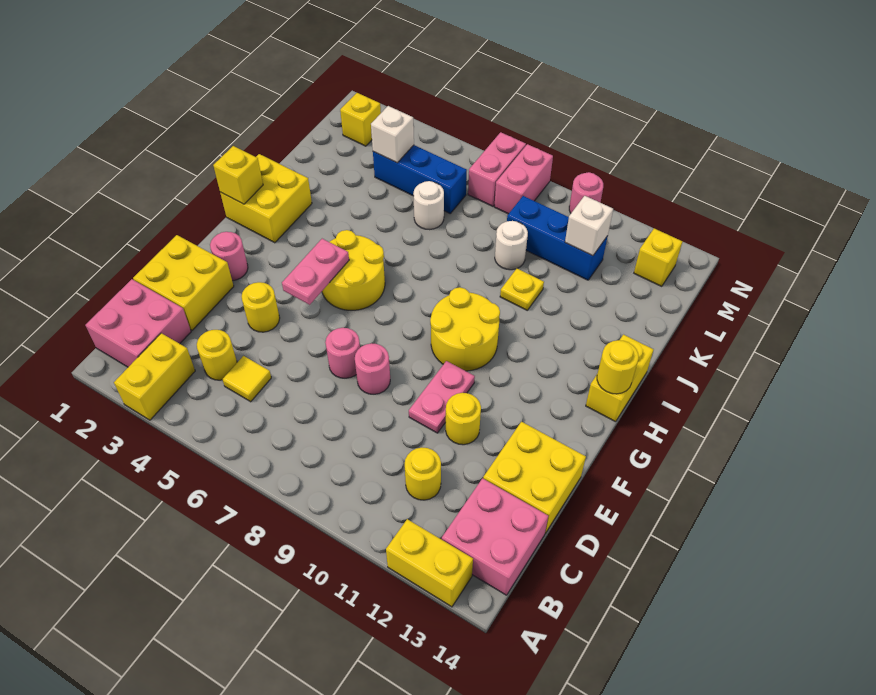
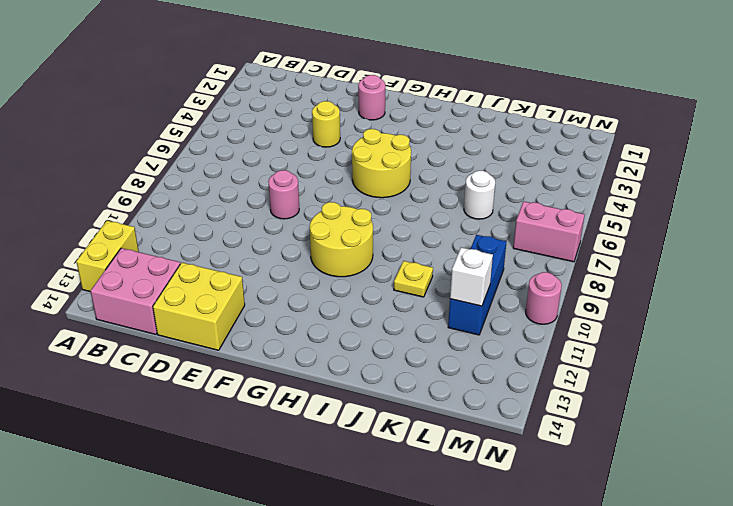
none -> yellow 1x2 brick [114,333,195,420]
none -> pink 2x2 brick [85,279,191,367]
none -> yellow 1x1 round brick [197,330,237,380]
none -> yellow 1x1 tile [223,356,271,402]

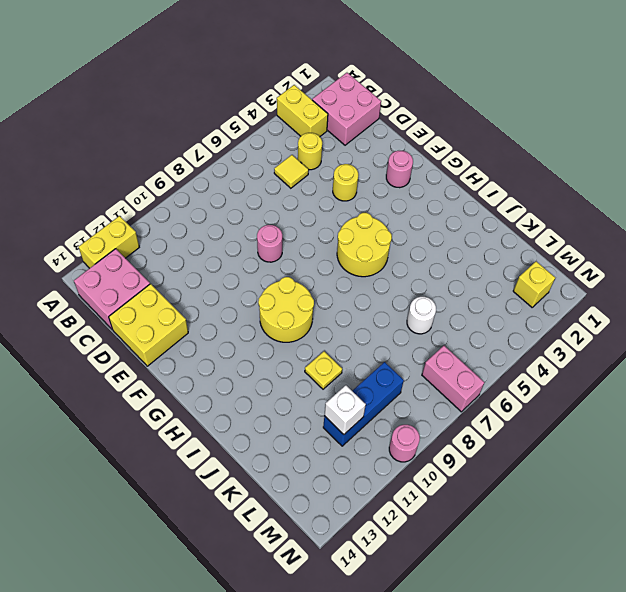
none -> yellow 1x1 round brick [405,448,441,500]
none -> yellow 2x2 brick [133,235,234,330]
none -> pink 1x1 round brick [325,328,360,378]
none -> pink 1x2 plate [409,361,475,433]

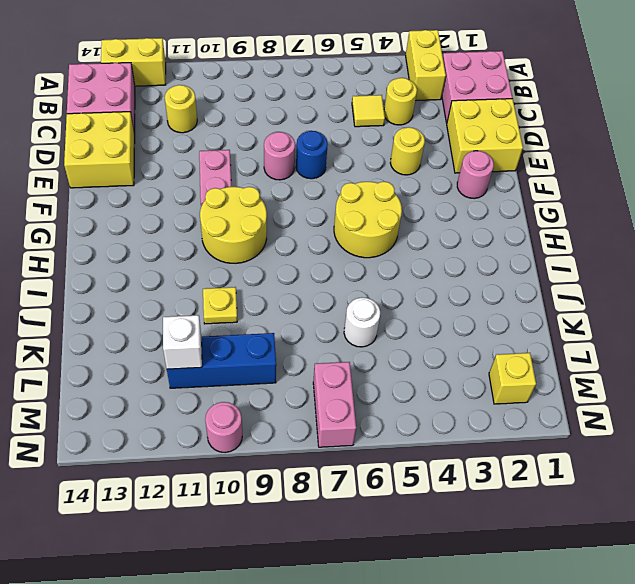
blue 1x1 round brick [296,131,328,179] -> pink 1x1 round brick [325,328,360,378]
none -> yellow 1x1 round brick [446,393,481,445]
none -> yellow 2x2 brick [220,154,312,243]
none -> yellow 1x2 brick [586,335,654,422]
none -> white 1x1 round brick [495,221,528,270]

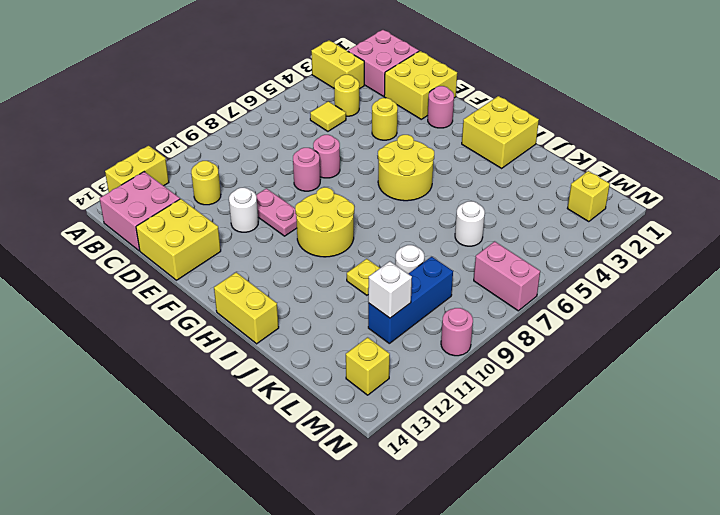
white 1x1 round brick [229,188,258,232] -> yellow 1x1 round brick [446,393,481,445]
none -> blue 1x3 brick [373,145,467,213]
none -> pink 1x2 brick [494,144,553,214]
none -> pink 1x2 plate [282,239,349,305]
none -> yellow 1x1 brick [213,146,263,204]

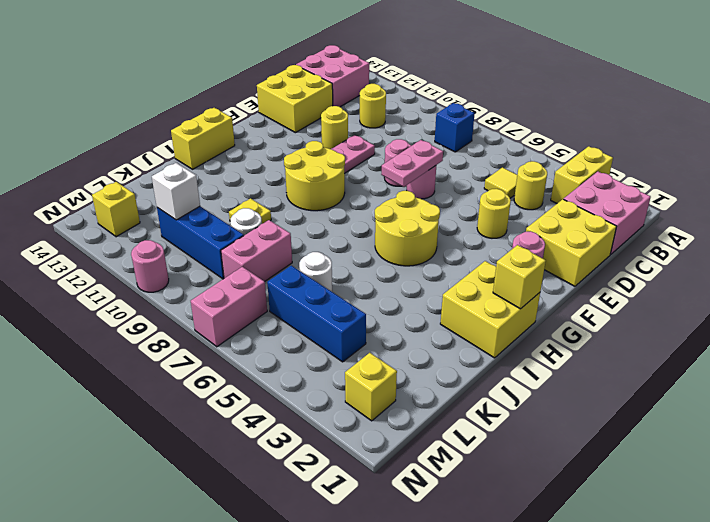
blue 1x1 brick [435,103,475,152] -> none
pink 1x2 plate [381,140,443,187] -> pink 1x2 plate moved to [282,239,349,305]
pink 1x2 brick [221,220,292,281] -> pink 1x2 brick moved to [494,144,553,214]
none -> yellow 1x2 brick [386,519,473,607]
none -> yellow 1x1 round brick [597,340,639,394]
none -> white 1x1 brick [371,106,414,163]

